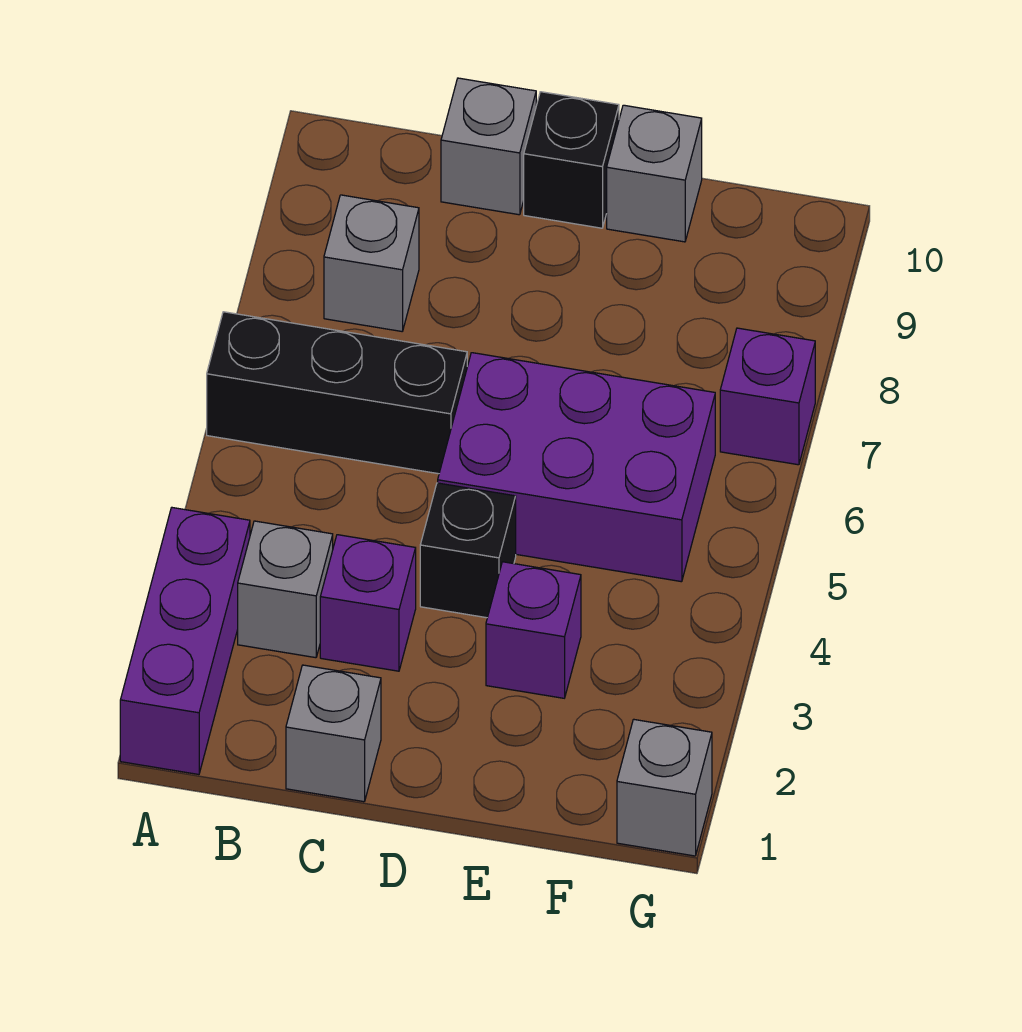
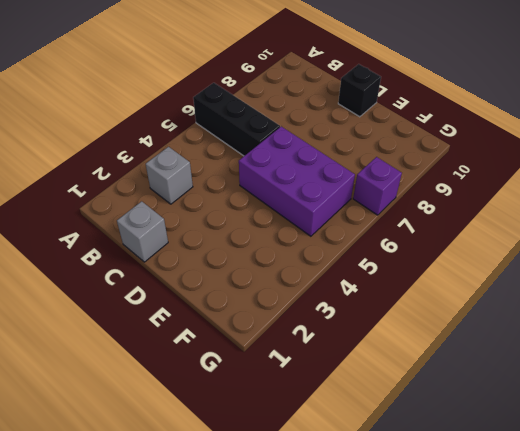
none -> purple 1x3 brick [120,508,250,774]
none -> grey 1x1 brick [324,195,419,331]
none -> purple 1x1 brick [320,535,416,671]

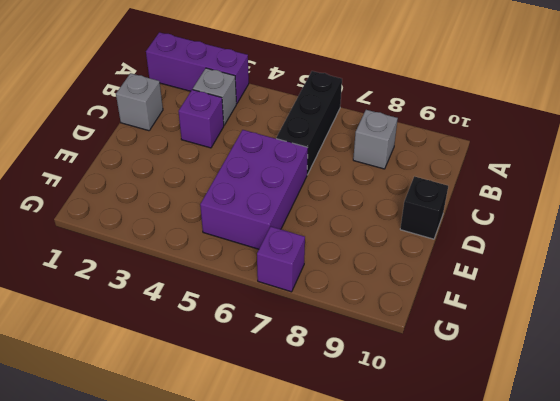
none -> grey 1x1 brick [441,78,536,215]
none -> black 1x1 brick [420,483,516,618]
none -> purple 1x1 brick [486,562,581,698]

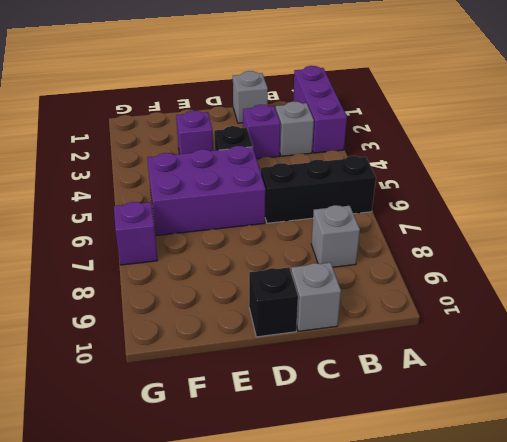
none -> grey 1x1 brick [607,105,702,242]
none -> grey 1x1 brick [617,719,712,856]

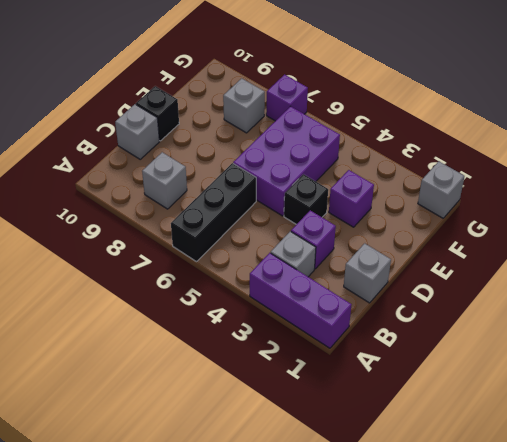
grey 1x1 brick [223,78,265,133] -> grey 1x1 brick moved to [607,105,702,242]

